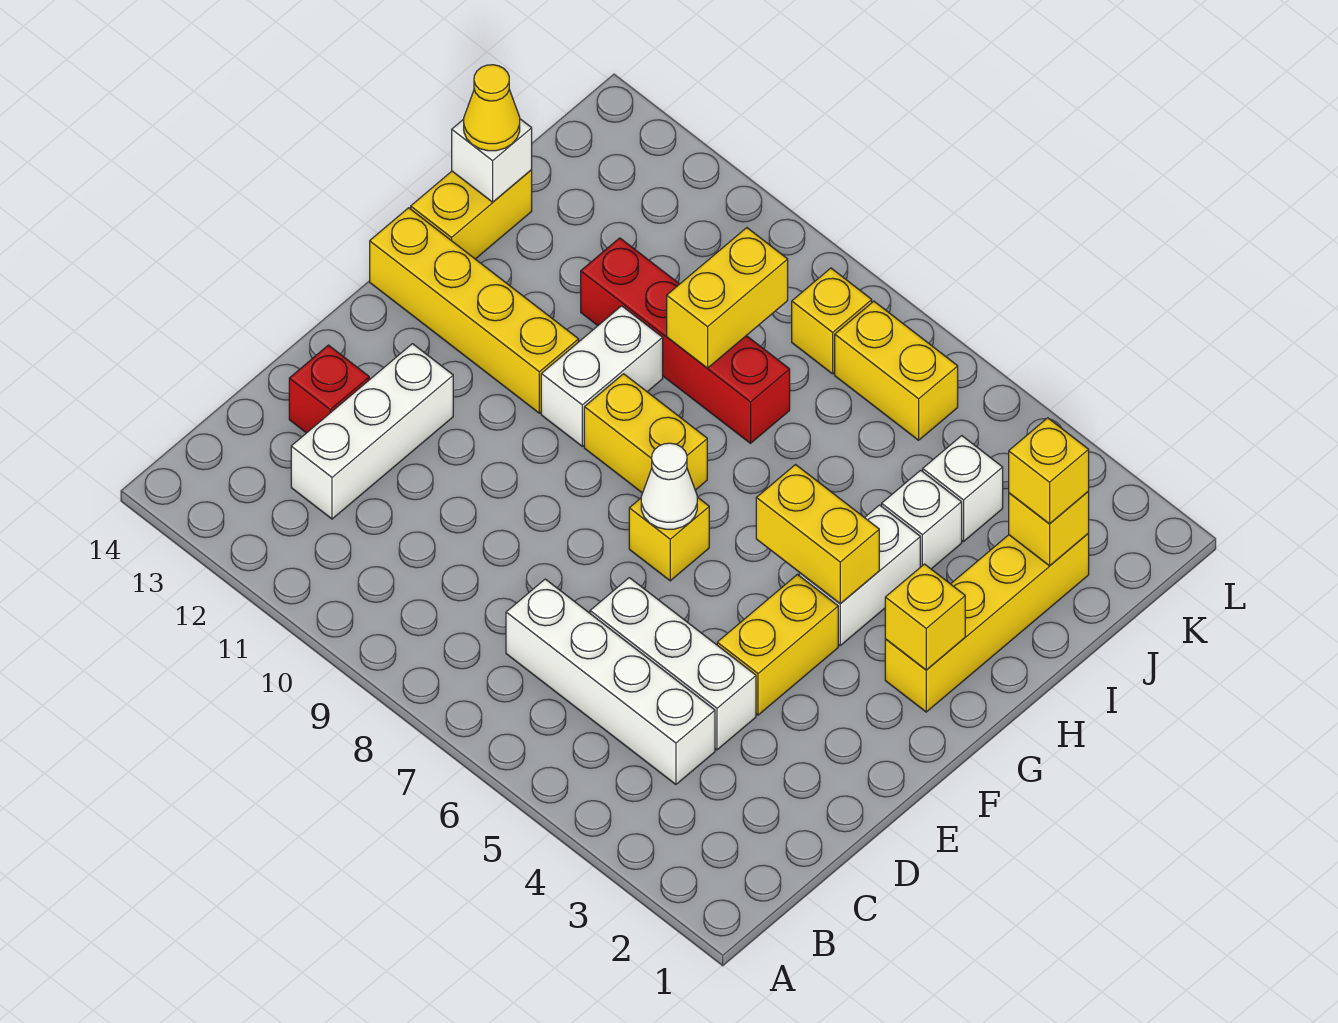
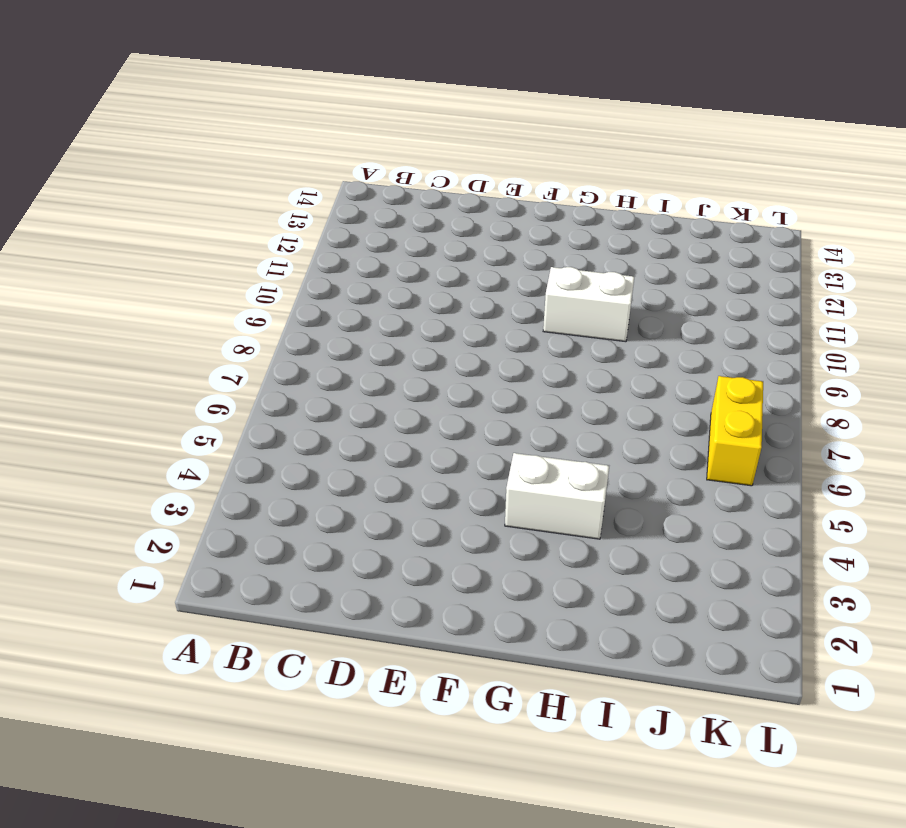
none -> white 1x4 brick [506,579,715,784]
none -> white 1x3 brick [291,344,453,519]
none -> white 1x3 brick [590,578,756,750]

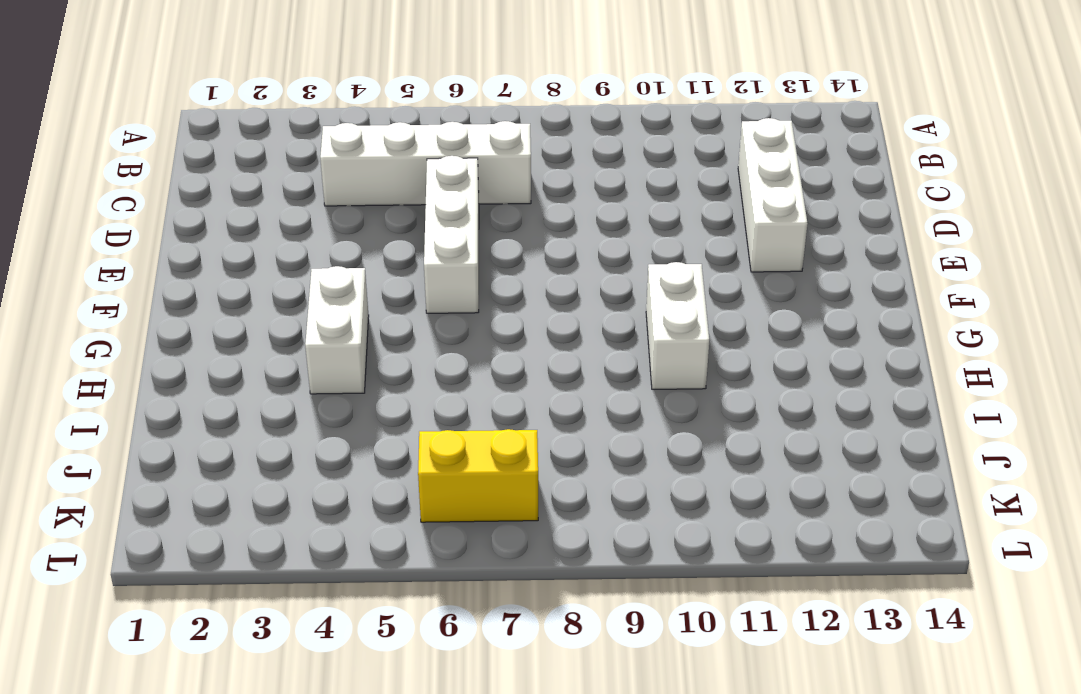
white 1x3 brick [424,156,479,313] -> white 1x3 brick turned to [590,578,756,750]
none -> red 1x1 brick [289,345,369,433]
none -> yellow 1x2 brick [717,575,838,715]
none -> yellow 1x1 brick [629,497,709,581]

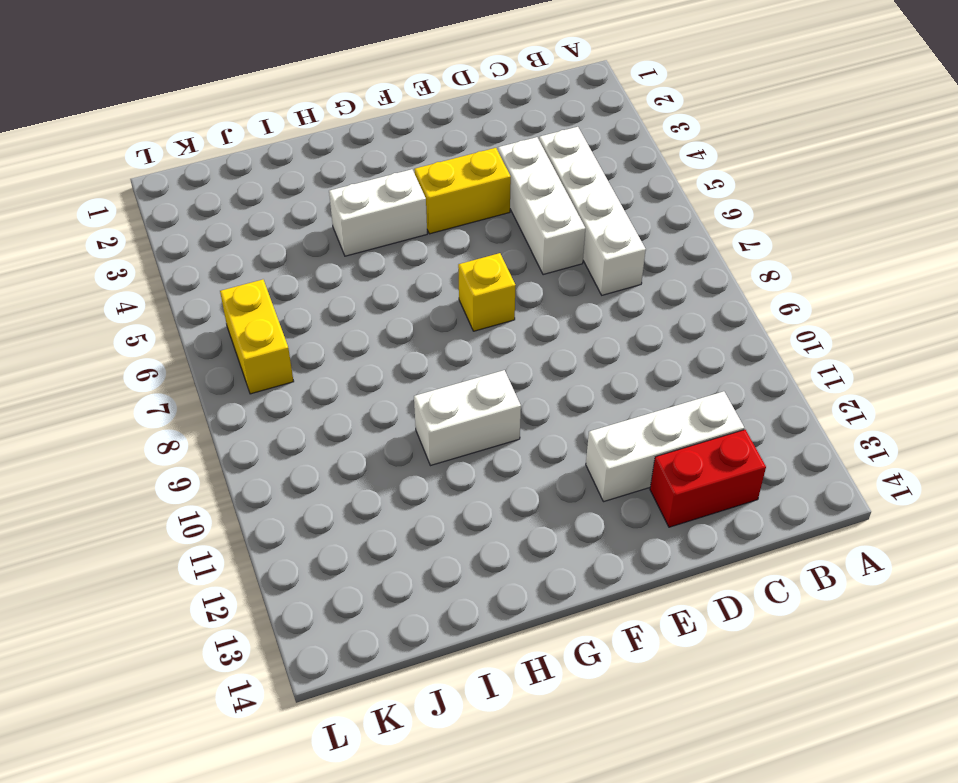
red 1x2 brick [650,430,766,527] -> red 1x1 brick [289,345,369,433]
none -> yellow 1x4 brick [885,534,1089,712]
none -> yellow 1x2 brick [584,374,707,493]
none -> yellow 1x4 brick [370,208,579,413]

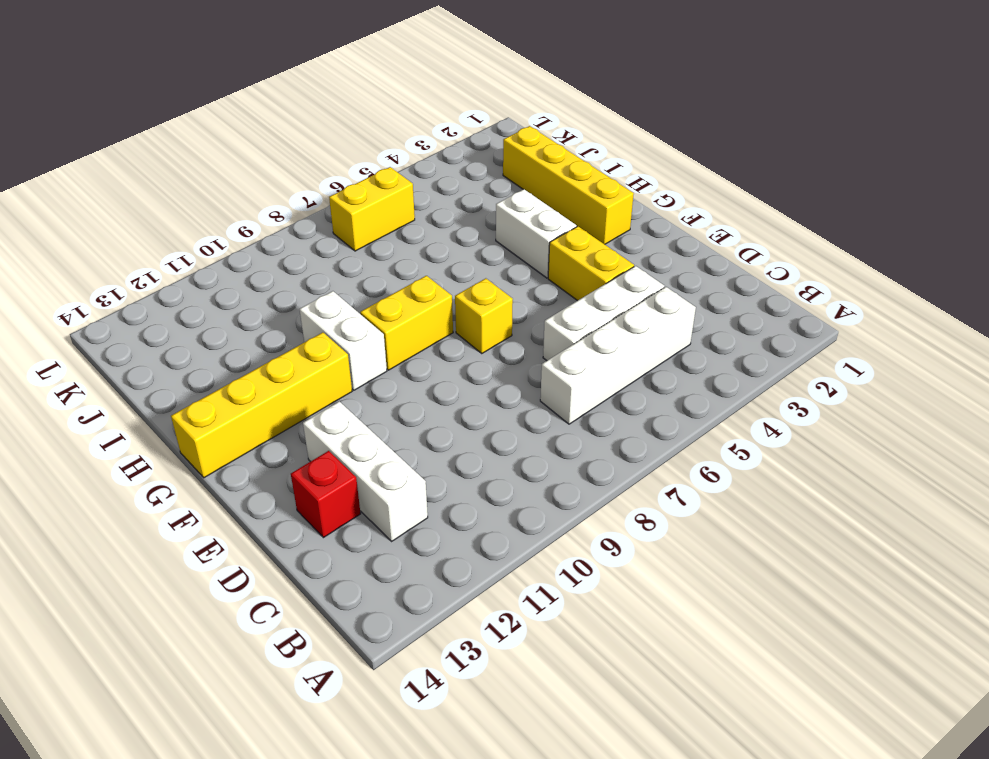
none -> yellow 1x2 brick [411,170,532,259]
none -> white 1x1 brick [882,470,962,569]
none -> red 1x4 brick [581,238,790,443]

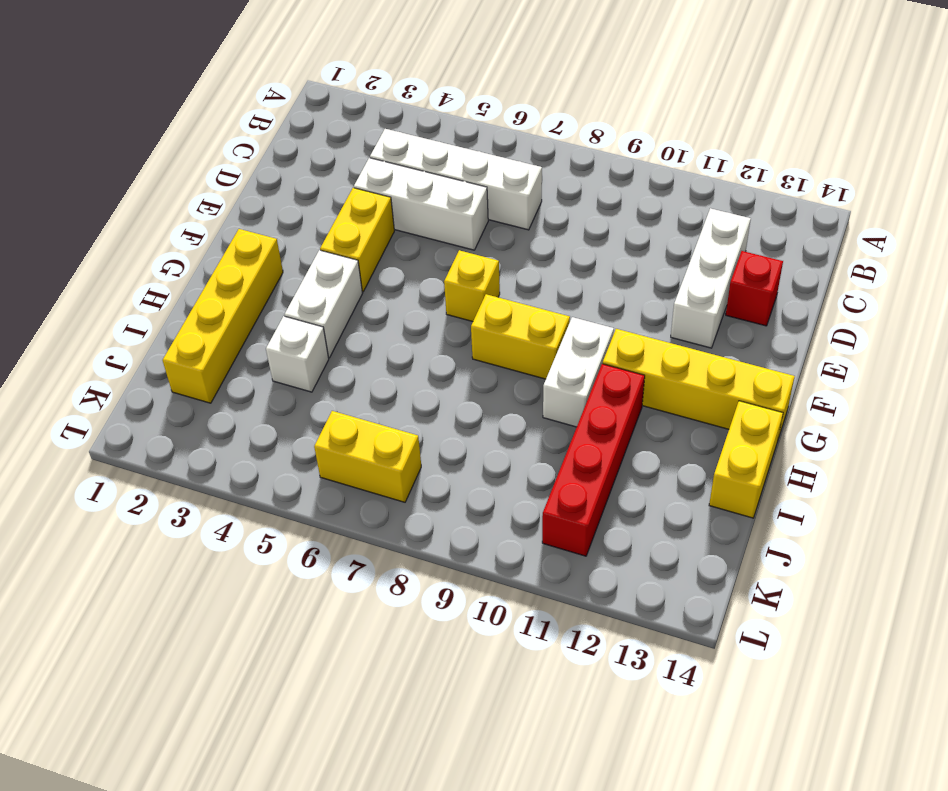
red 1x4 brick [542,364,645,556] -> red 1x4 brick turned to [581,238,790,443]
none -> white 1x1 brick [923,436,1003,541]
none -> yellow 1x1 brick [792,268,872,374]
none -> white 1x1 cone [641,443,697,529]

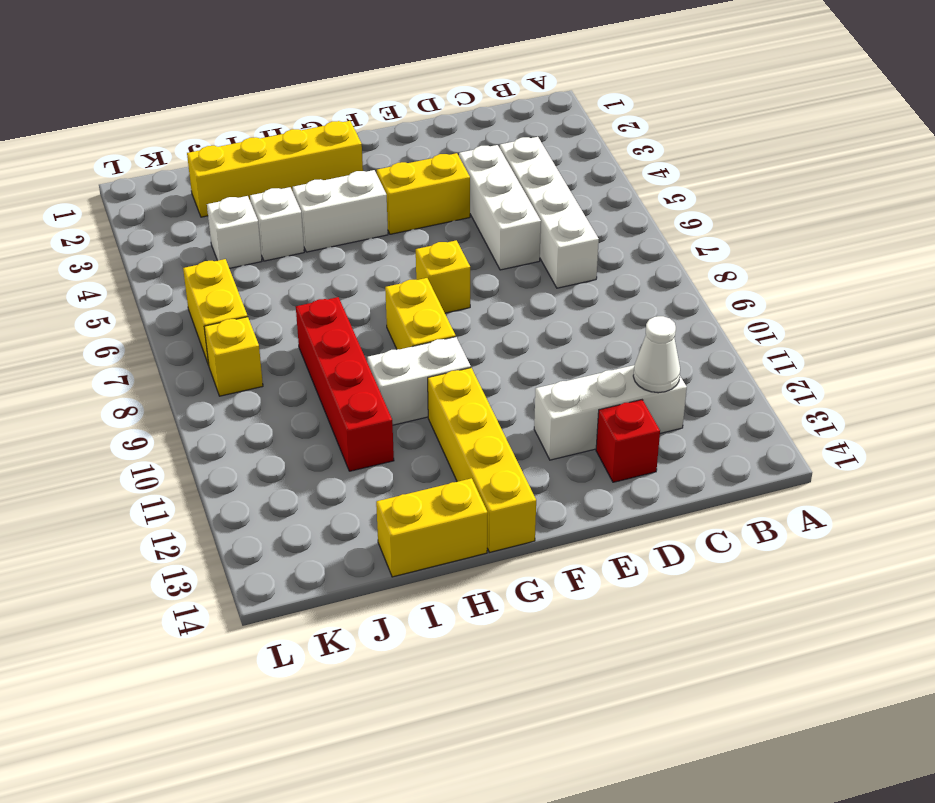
white 1x1 cone [633,316,680,393] -> white 1x1 cone moved to [641,443,697,529]
none -> yellow 1x1 brick [885,564,965,670]
none -> yellow 1x2 brick [756,465,879,604]
none -> yellow 1x2 brick [667,228,788,368]

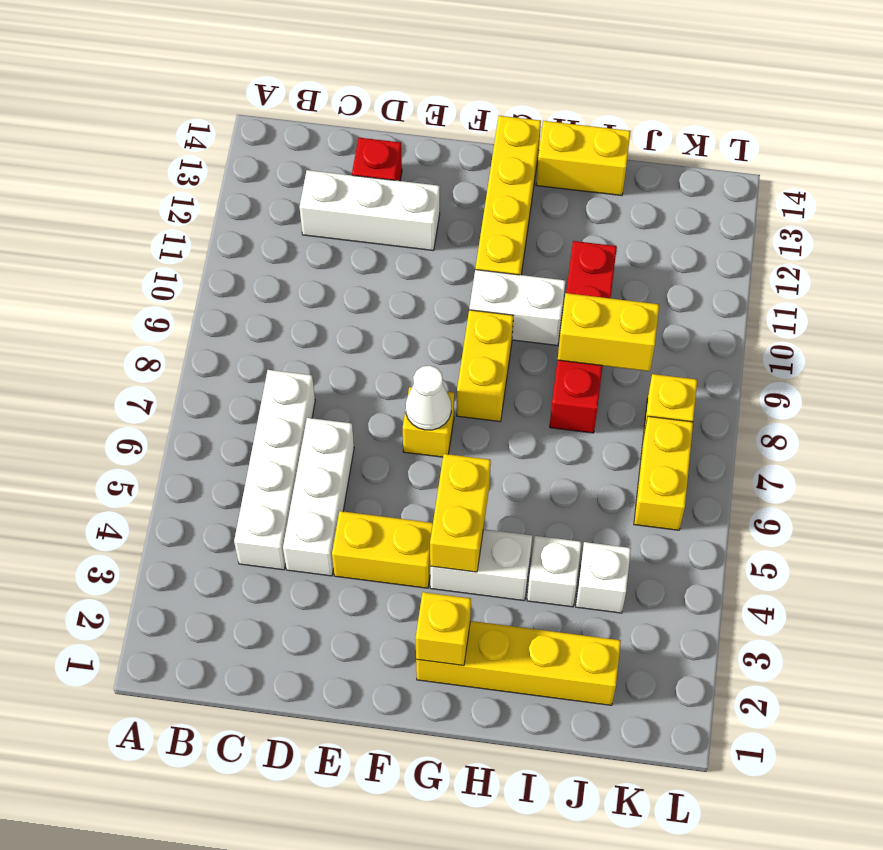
none -> white 1x1 brick [452,119,532,202]
none -> yellow 1x1 brick [1009,492,1089,566]
none -> yellow 1x1 cone [464,65,520,151]

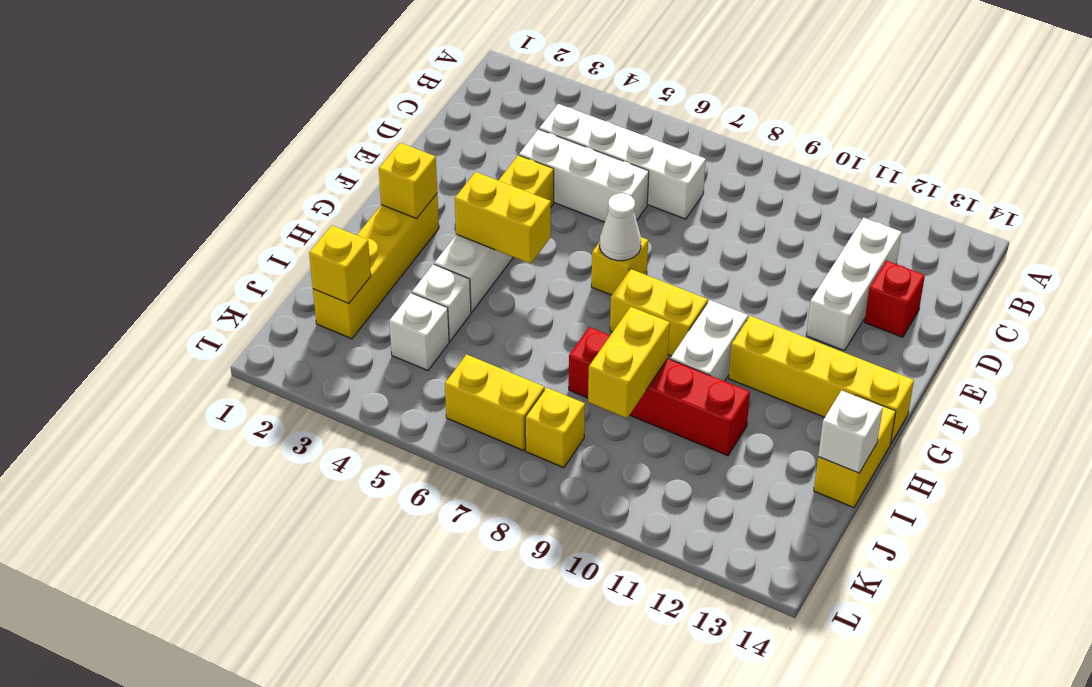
none -> yellow 1x1 cone [464,65,520,151]
none -> yellow 1x1 brick [1009,418,1089,524]

